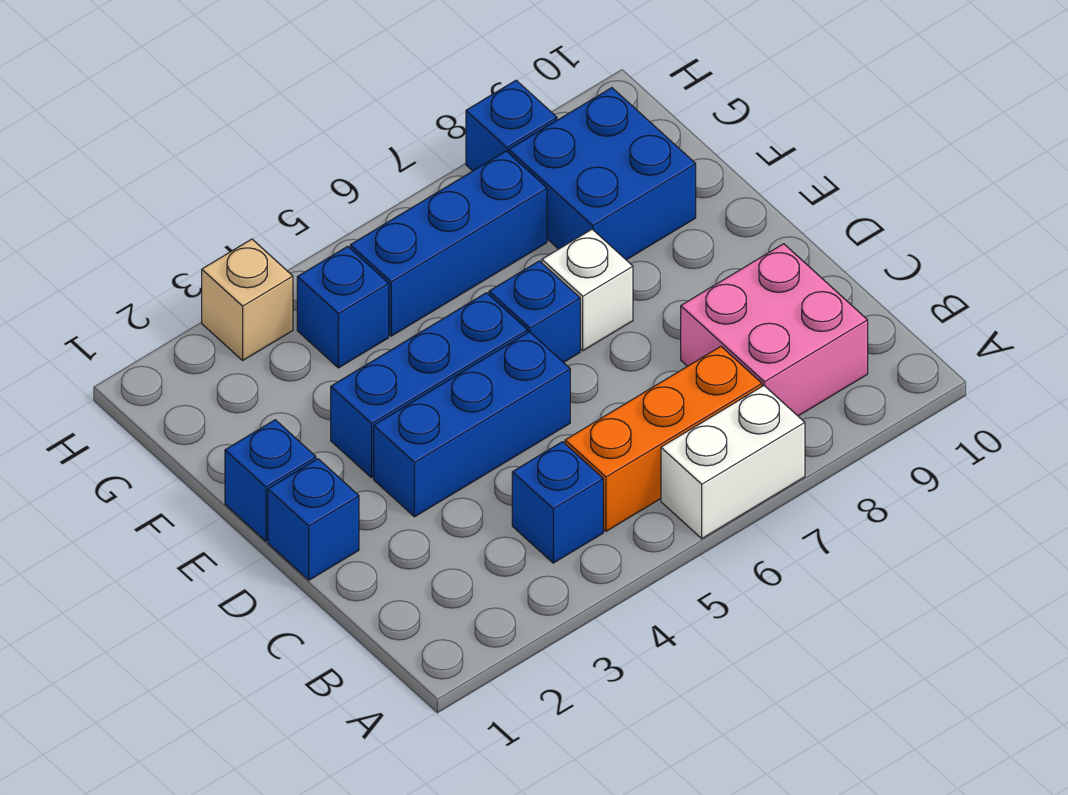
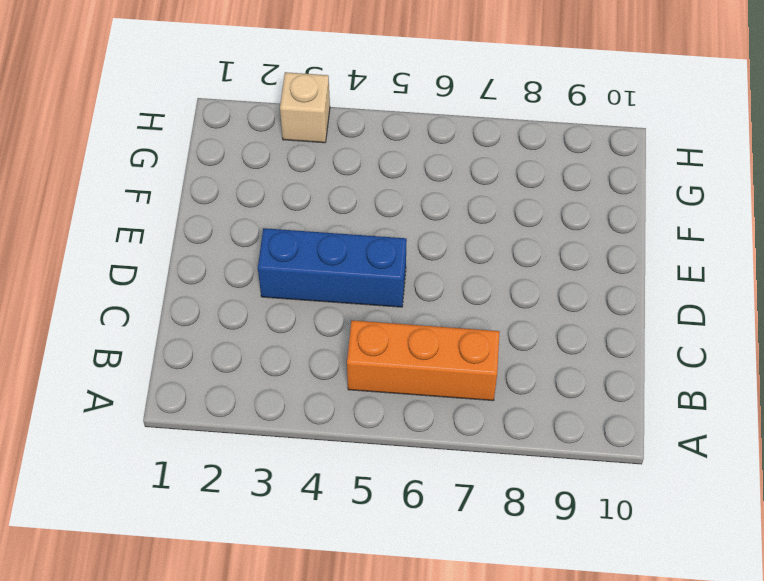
none -> white 1x2 brick [661,386,805,539]
none -> blue 1x1 brick [512,442,603,563]
none -> pink 2x2 brick [681,244,868,416]

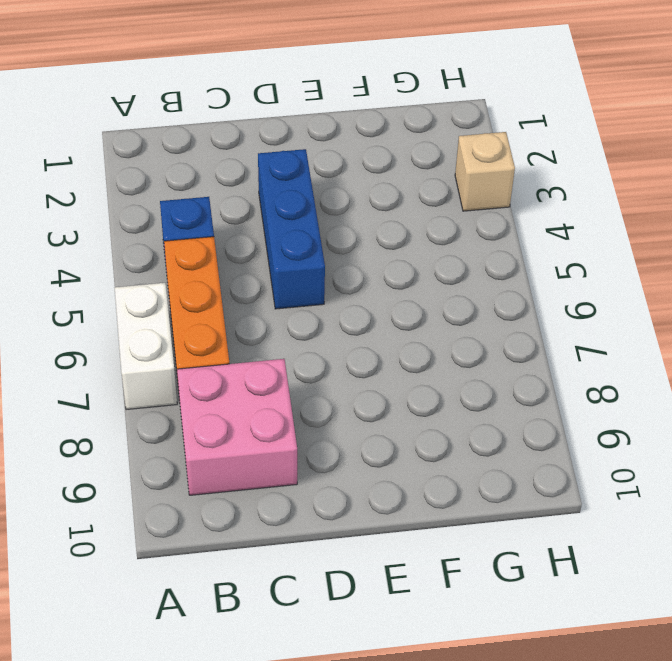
none -> blue 1x1 brick [268,459,359,580]
none -> blue 1x1 brick [225,420,316,541]
none -> blue 1x3 brick [331,293,527,478]

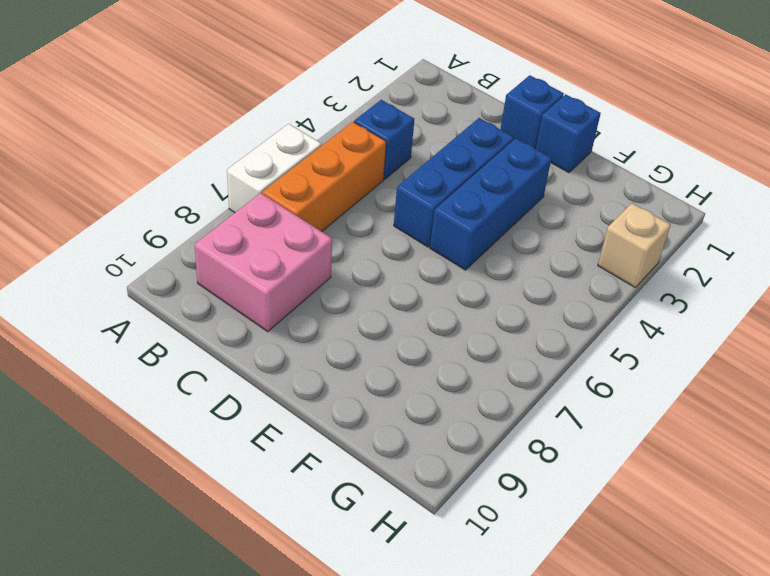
none -> blue 1x1 brick [489,261,580,363]
none -> white 1x1 brick [542,229,633,351]
none -> blue 2x2 brick [509,88,696,260]

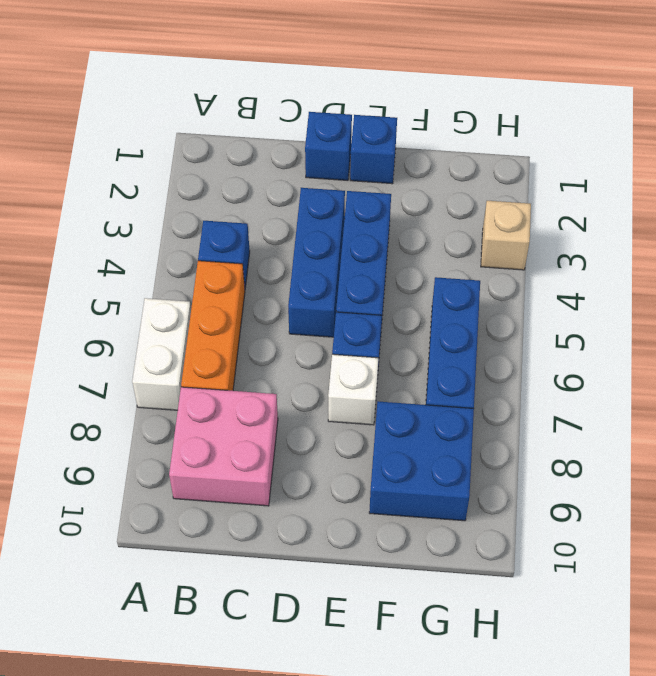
none -> blue 1x1 brick [297,246,389,368]
none -> blue 1x1 brick [466,80,557,171]

